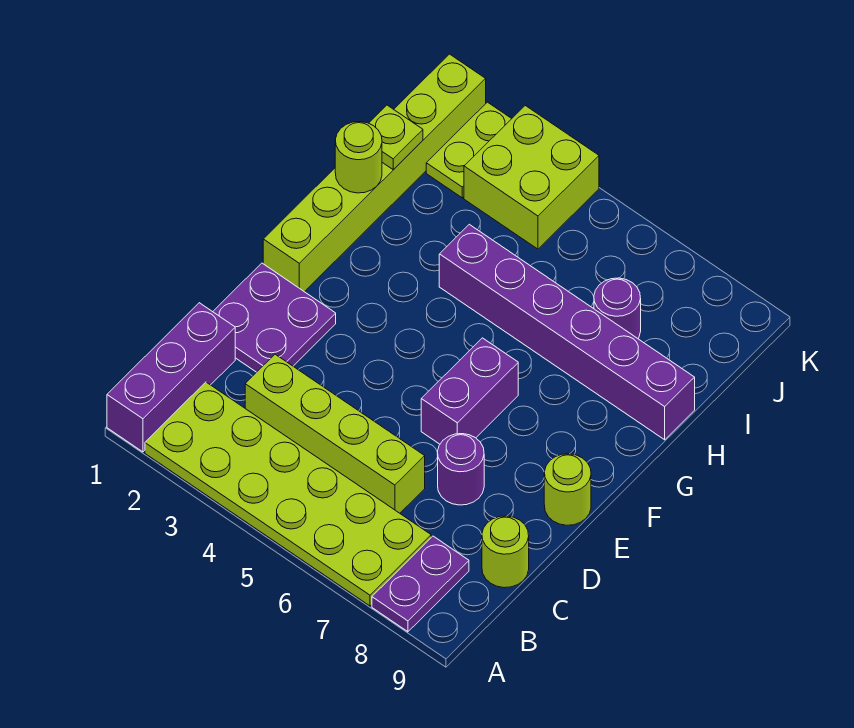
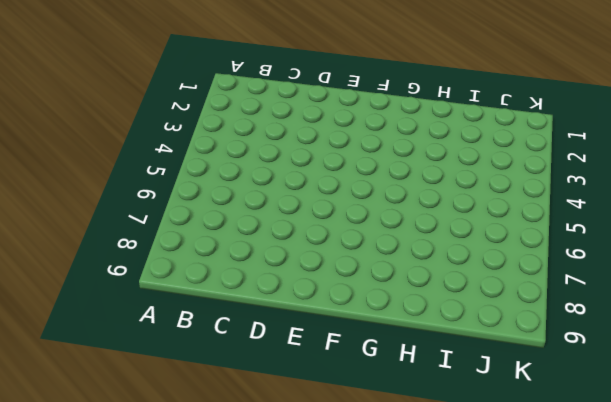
none -> purple 1x3 brick [107,303,235,452]
none -> lime 2x6 plate [145,382,431,606]
none -> purple 1x2 plate [372,536,469,632]

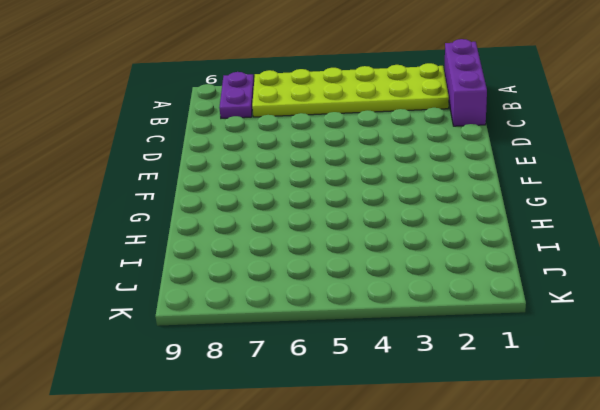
none -> lime 1x4 brick [245,354,425,513]
none -> lime 1x1 round brick [482,516,529,588]
none -> purple 2x2 plate [213,263,336,372]

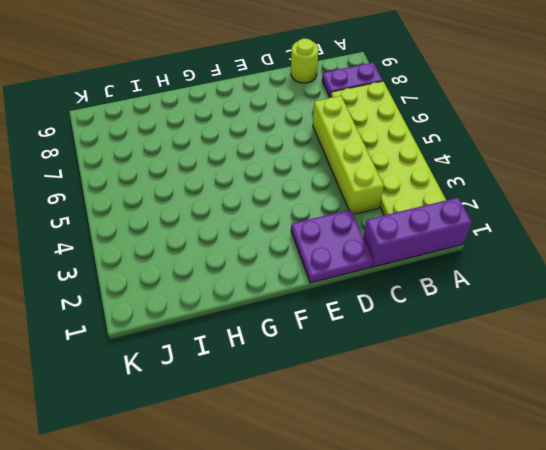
none -> purple 1x1 round brick [438,434,484,505]
none -> purple 1x2 brick [421,338,518,444]
none -> lime 1x1 round brick [544,454,591,525]

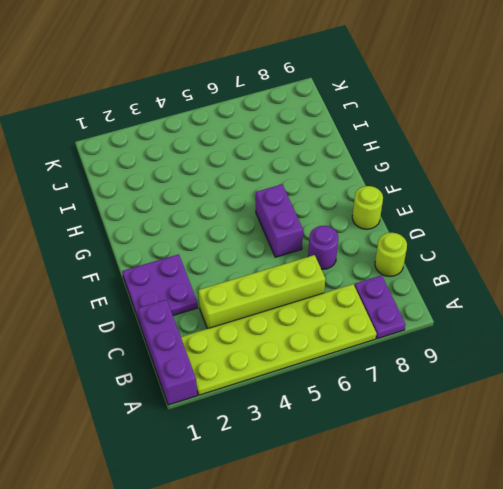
none -> lime 1x6 brick [263,54,486,292]
none -> purple 1x6 brick [439,224,695,440]
none -> purple 1x1 round brick [594,278,641,338]

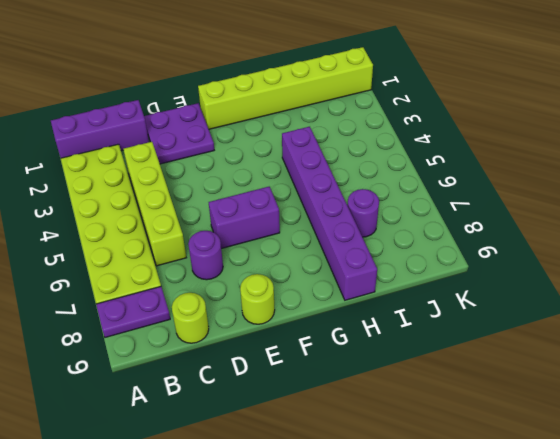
none -> lime 1x2 plate [426,102,512,198]
none -> lime 2x2 brick [464,106,599,249]
none -> lime 1x1 round brick [335,122,382,193]

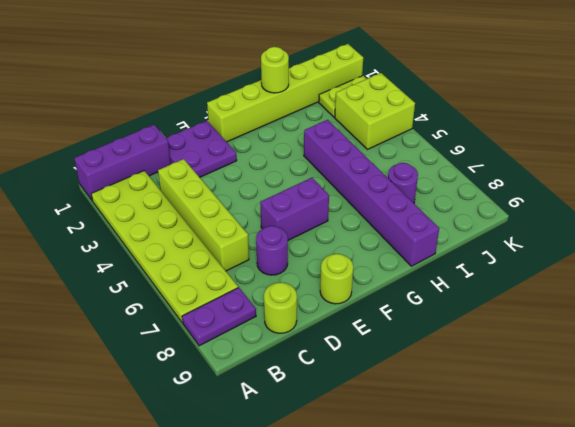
none -> lime 1x1 plate [369,105,423,170]

